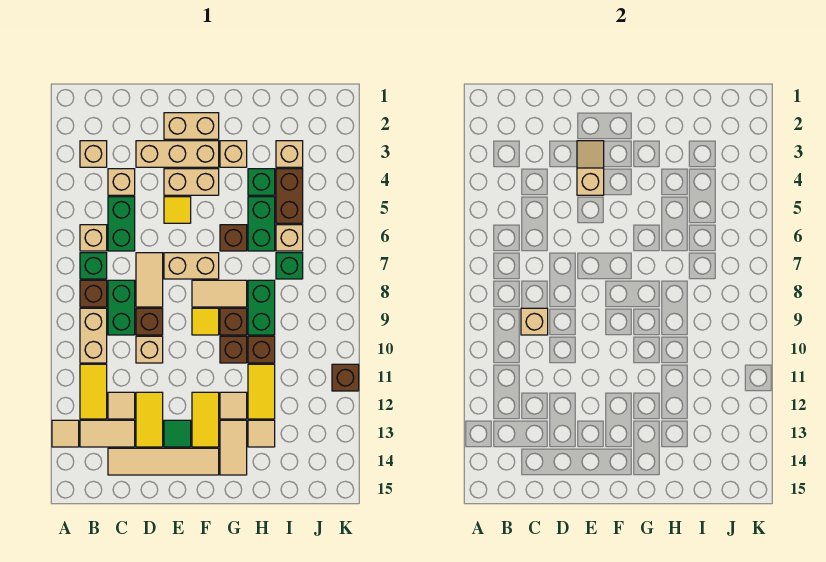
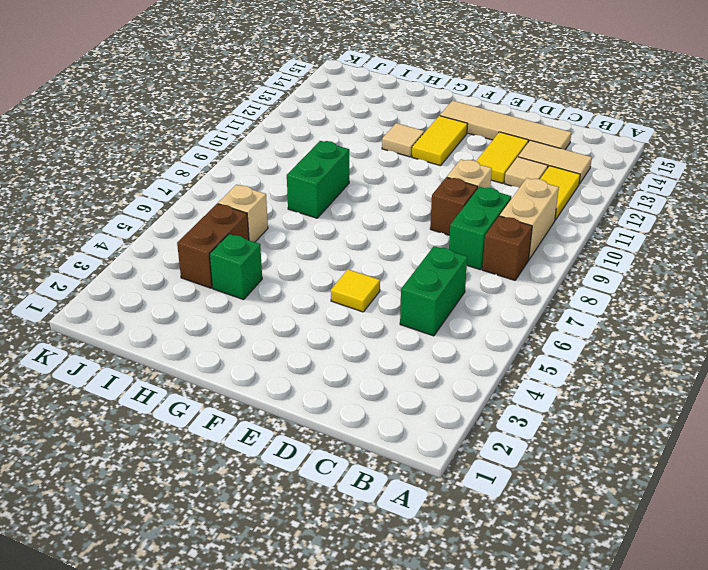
none -> tan 1x1 tile [52,420,79,447]
none -> tan 1x1 brick [80,141,107,167]
none -> tan 1x1 brick [80,225,107,251]
none -> green 1x1 brick [80,253,107,279]

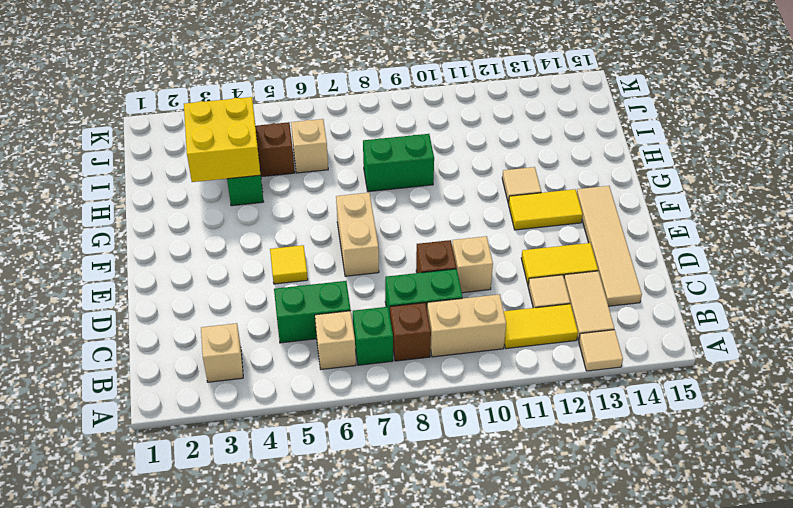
yellow 2x2 brick [184,97,260,182] -> none
none -> tan 1x1 brick [108,169,135,195]
none -> tan 1x3 brick [136,141,219,167]
none -> tan 1x2 tile [136,253,163,307]
none -> tan 1x2 brick [164,113,219,139]

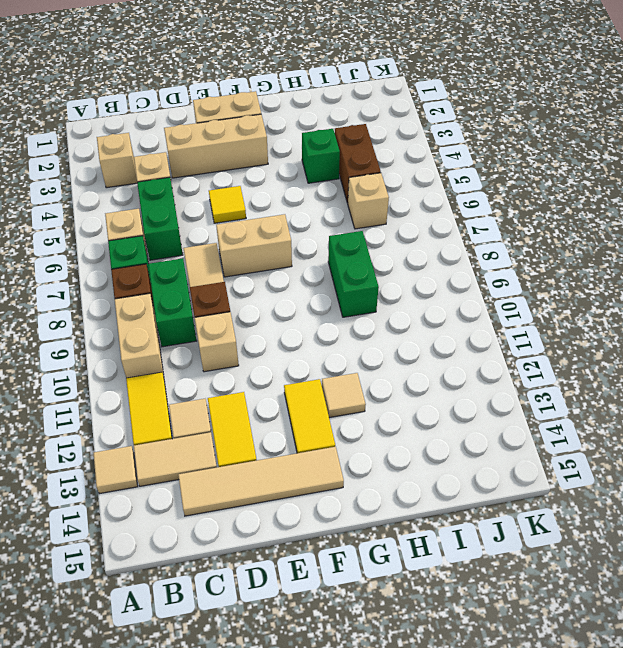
none -> tan 1x2 brick [164,169,219,195]
none -> green 1x1 tile [164,420,191,447]
none -> tan 1x2 tile [192,280,247,307]
none -> yellow 1x1 tile [192,308,219,335]

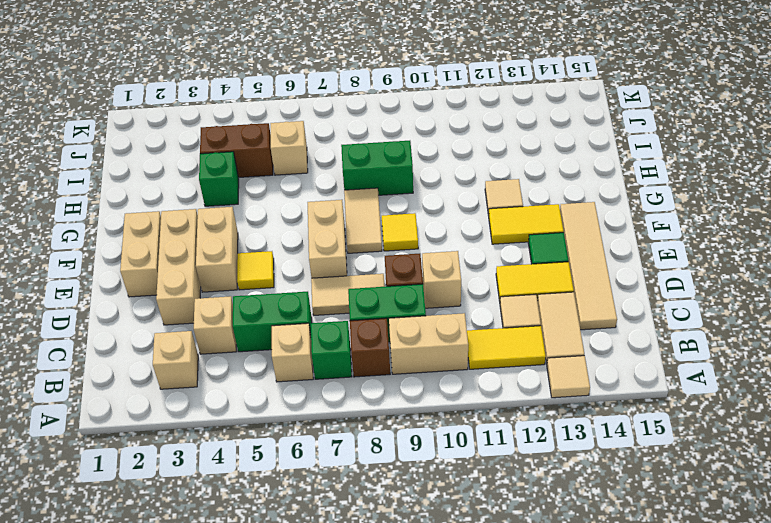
none -> tan 1x1 brick [220,141,247,167]
none -> brown 1x1 brick [220,225,247,251]
none -> brown 1x1 brick [220,308,247,335]
none -> brown 1x1 brick [220,336,247,363]

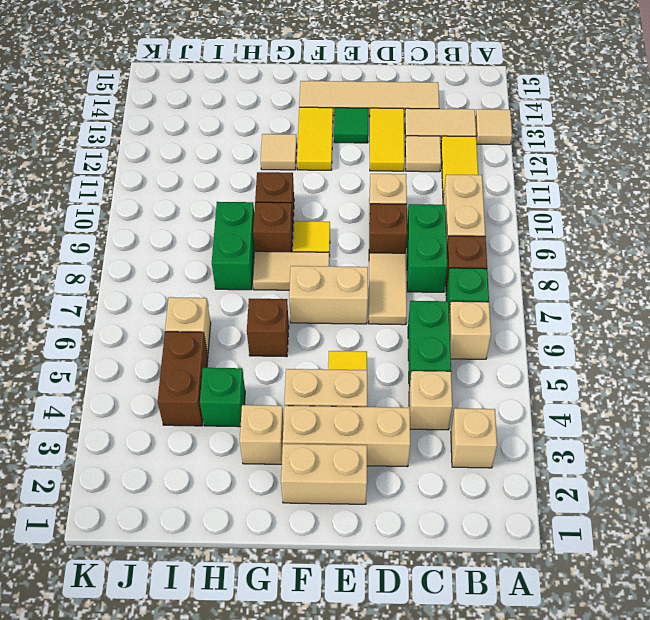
none -> tan 1x2 tile [220,420,247,475]
none -> green 1x2 brick [248,197,275,251]
none -> brown 1x1 brick [248,336,275,363]
none -> yellow 1x2 tile [248,364,275,419]

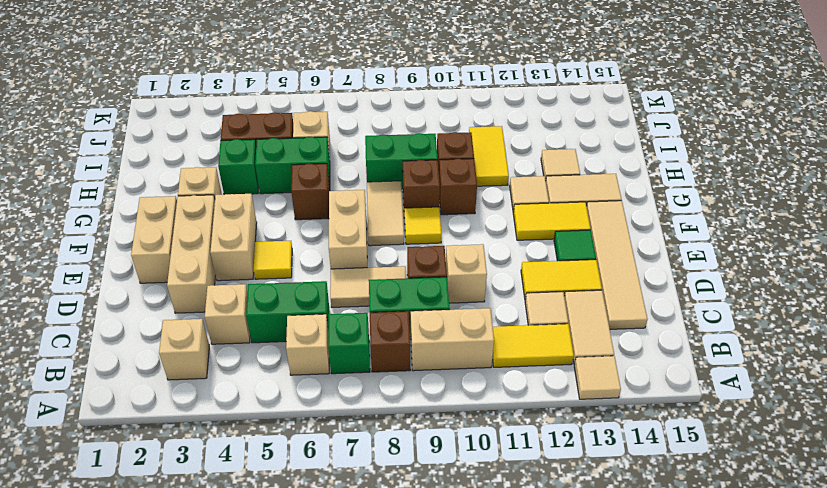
yellow 1x2 tile [469,126,509,186] -> yellow 1x2 tile turned to [248,364,275,419]
none -> tan 1x1 brick [276,141,303,167]
none -> green 1x1 brick [276,253,303,279]
none -> brown 1x1 brick [332,364,359,391]
none -> tan 1x1 brick [521,308,548,335]

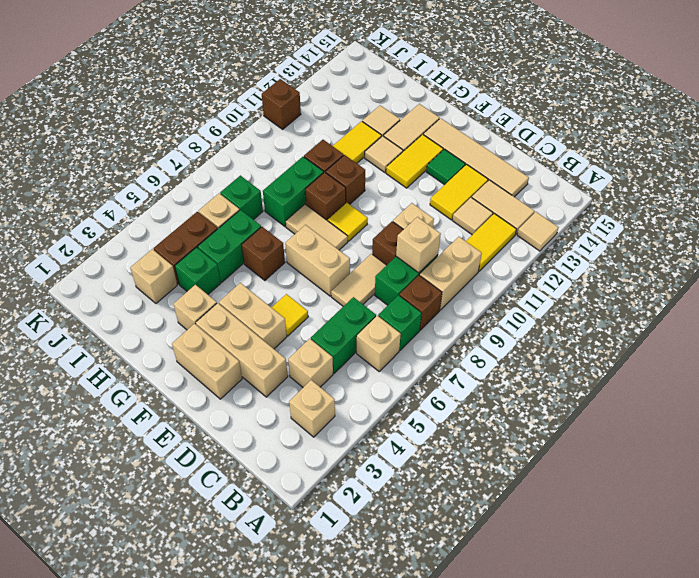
none -> tan 1x2 slope [577,141,604,195]

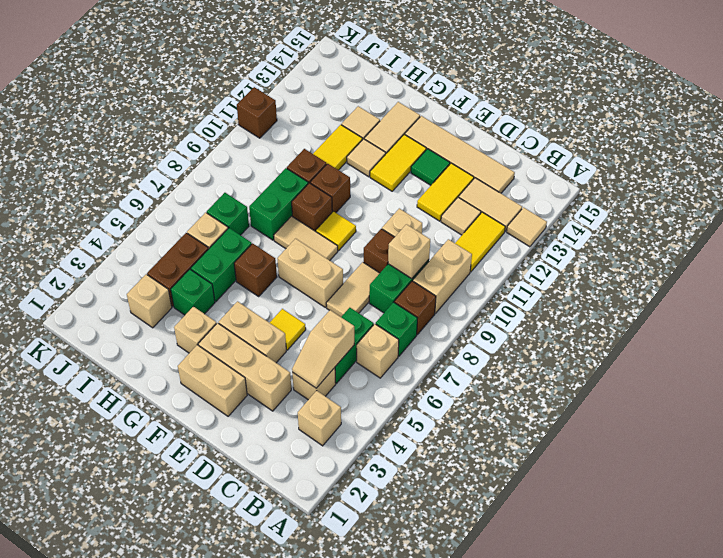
tan 1x2 slope [292,310,354,388] -> tan 1x2 slope moved to [577,141,604,195]

